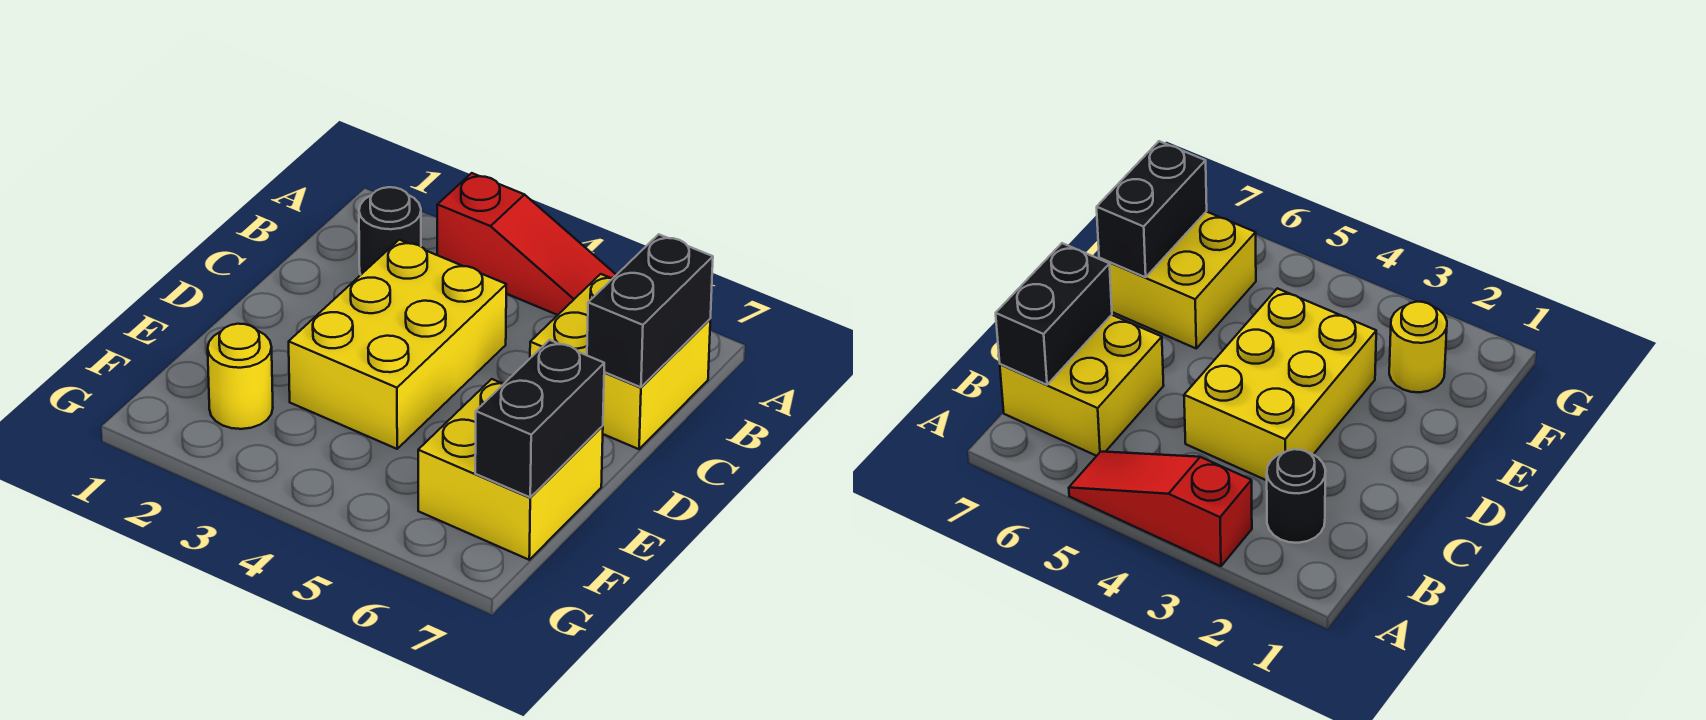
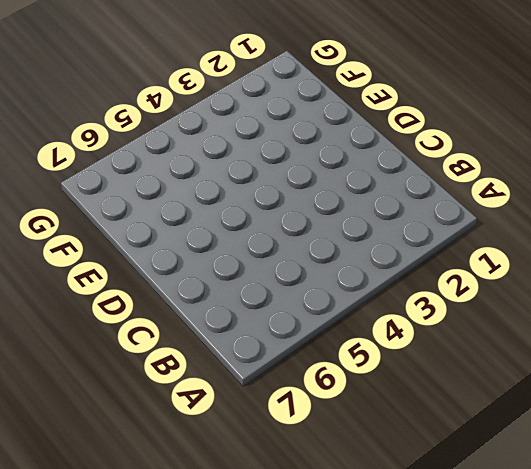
none -> red 1x3 slope [437,173,616,315]
none -> black 1x1 round brick [359,187,421,275]

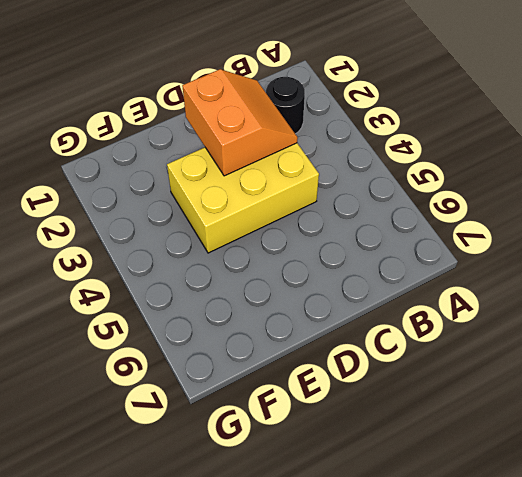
orange 2x2 slope [182,69,298,176] -> none
none -> red 1x3 slope [437,173,616,315]
none -> yellow 2x2 brick [530,274,710,449]

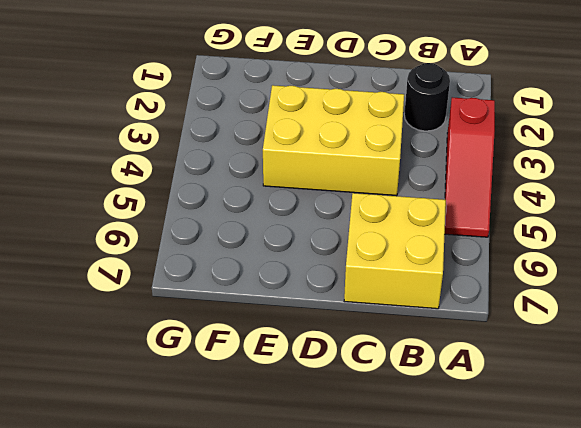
none -> yellow 2x2 brick [418,379,603,560]
none -> yellow 1x1 round brick [208,324,273,429]

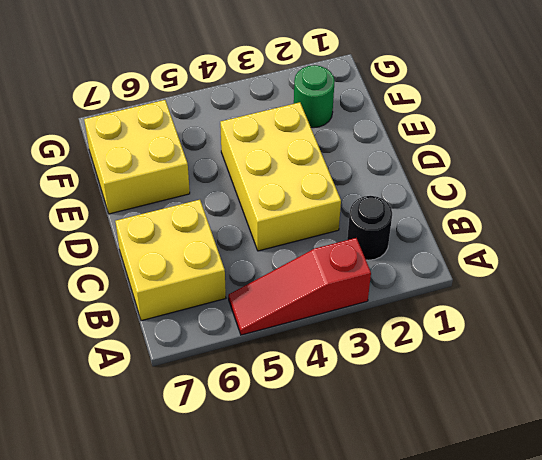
green 1x1 round brick [294,65,335,128] -> yellow 1x1 round brick [208,324,273,429]
none -> black 1x2 brick [587,234,713,387]
none -> black 1x2 brick [475,340,604,497]

